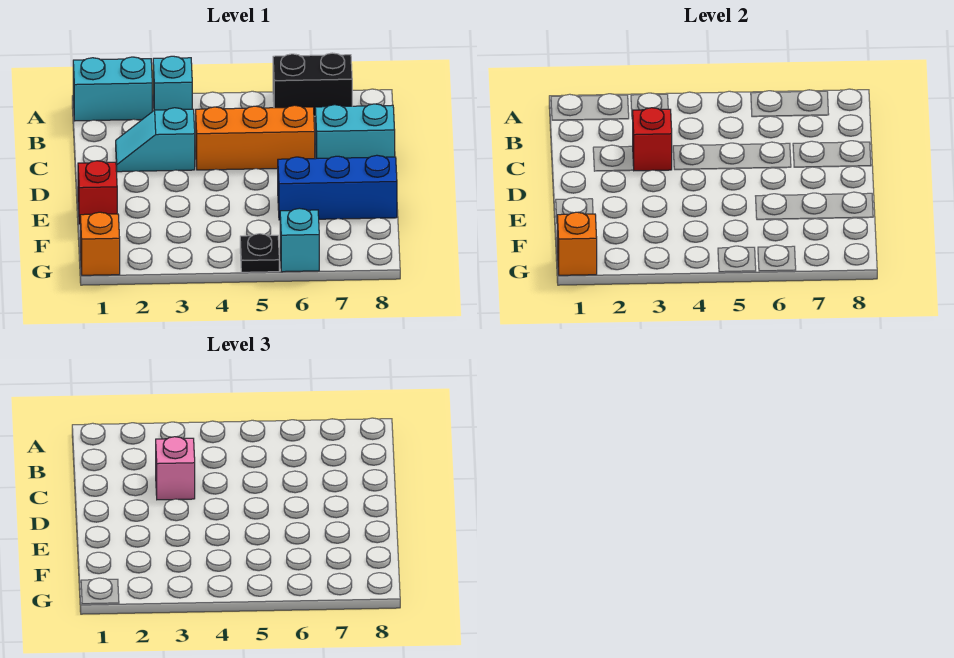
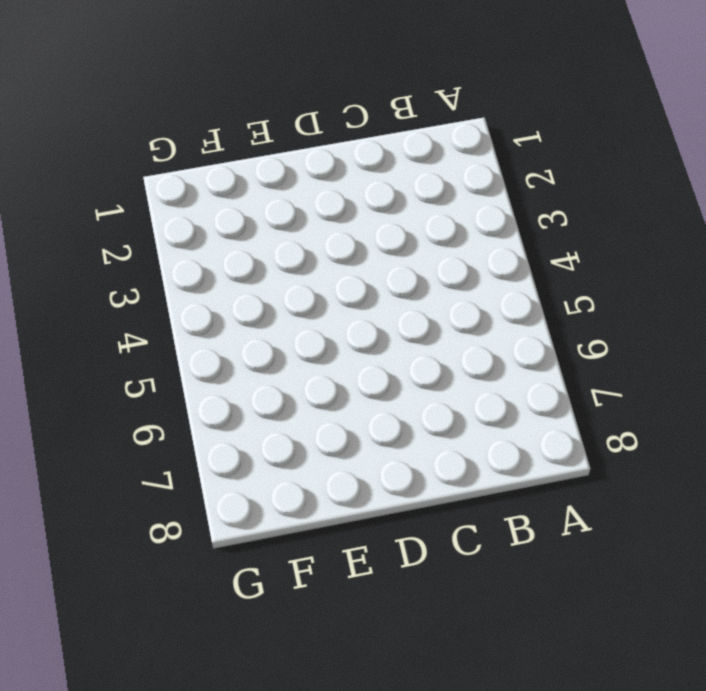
none -> cyan 1x2 brick [73,57,152,121]
none -> cyan 1x1 brick [153,56,192,110]
none -> black 1x2 brick [273,53,352,116]

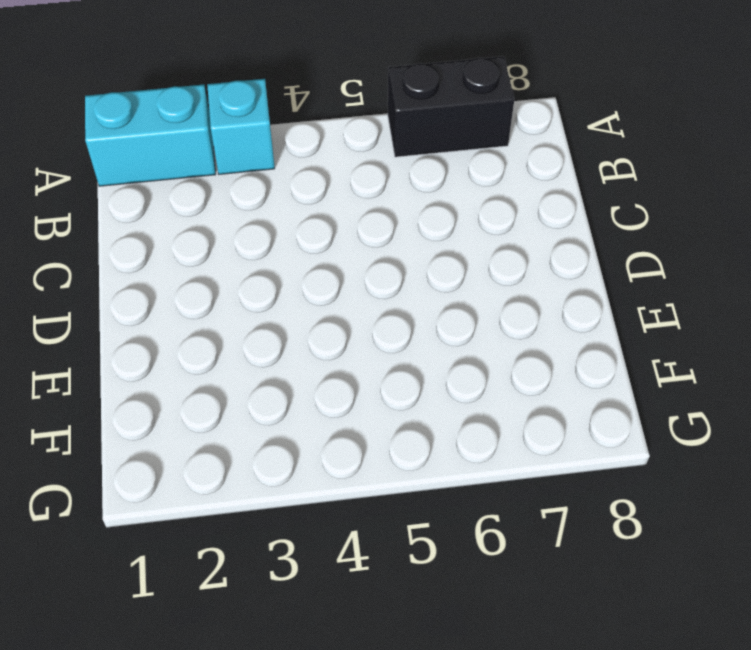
none -> cyan 1x2 slope [116,108,195,172]
none -> orange 1x3 brick [196,105,315,170]
none -> cyan 1x2 brick [315,104,395,158]

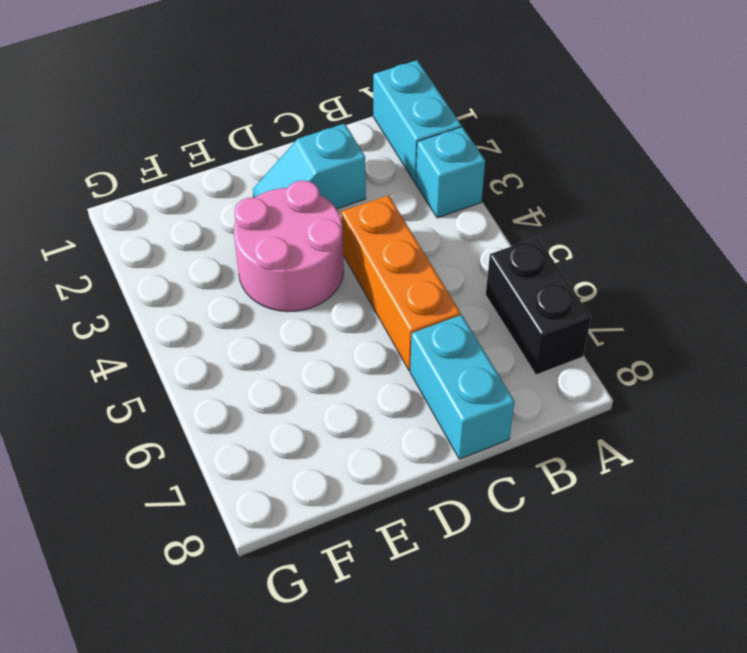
cyan 1x2 slope [253,124,366,209] -> cyan 1x2 slope turned to [116,108,195,172]
pink 2x2 round brick [234,181,344,312] -> none
none -> red 1x1 brick [78,161,117,224]
none -> blue 1x3 brick [278,155,397,220]
none -> orange 1x1 brick [80,212,120,275]

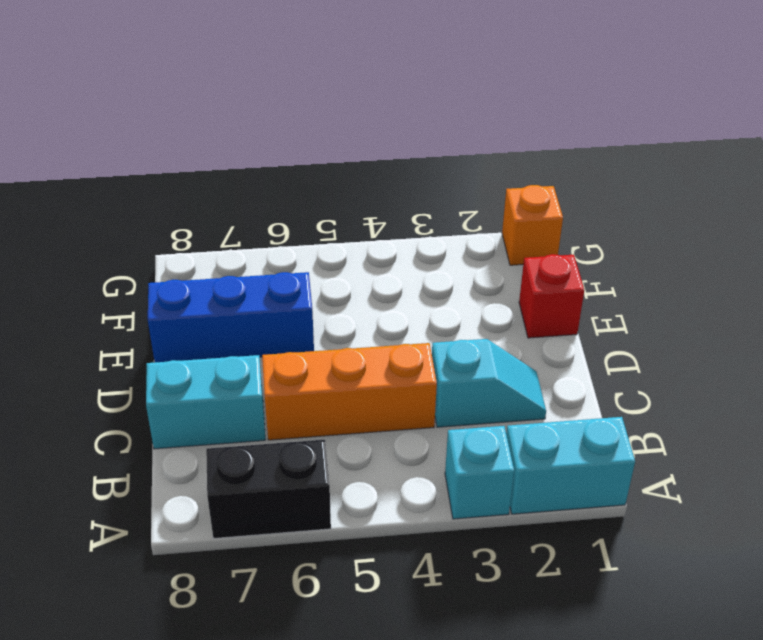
none -> black 1x1 plate [240,234,279,272]
none -> cyan 1x1 brick [280,208,319,272]
none -> red 1x1 brick [633,108,672,171]

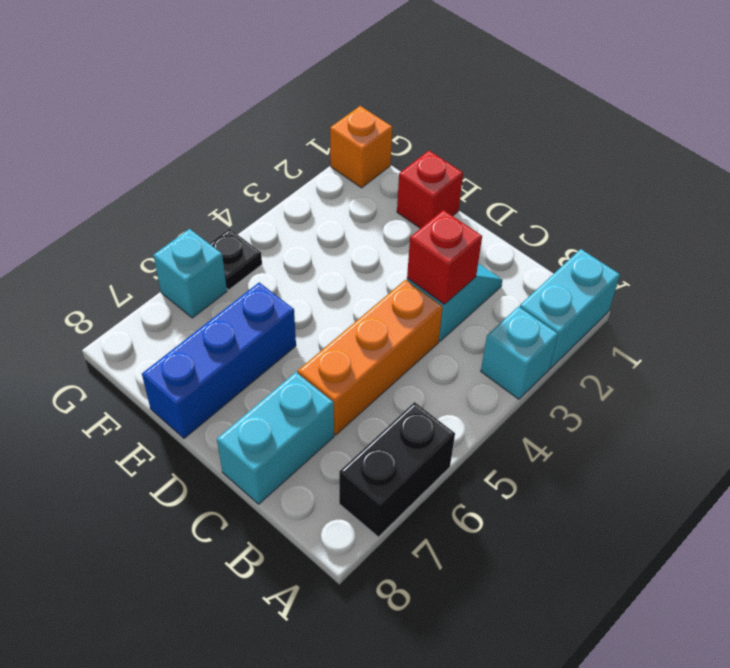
none -> orange 1x1 brick [557,212,597,275]
none -> pink 1x1 brick [156,437,195,500]

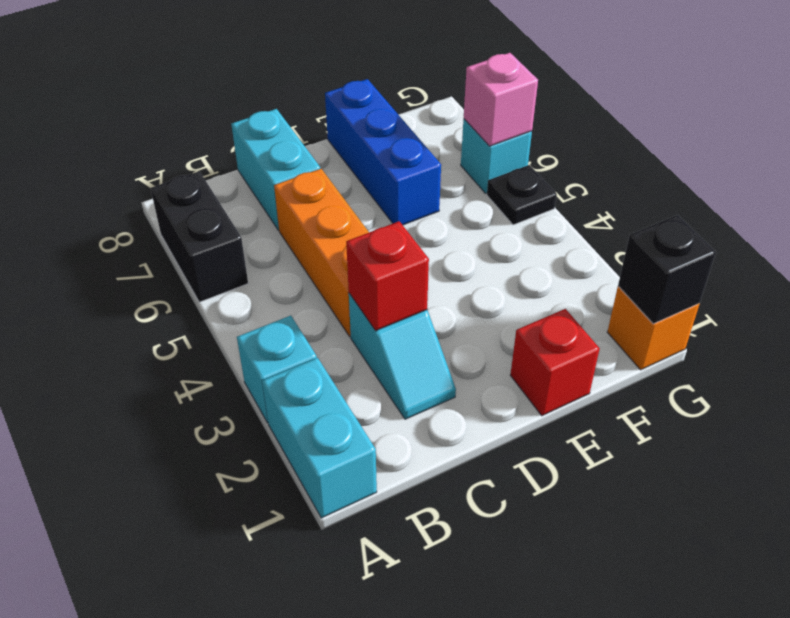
black 1x1 brick [618,215,716,324] -> orange 1x1 brick [557,212,597,275]
pink 1x1 brick [464,53,538,146] -> pink 1x1 brick moved to [156,437,195,500]

